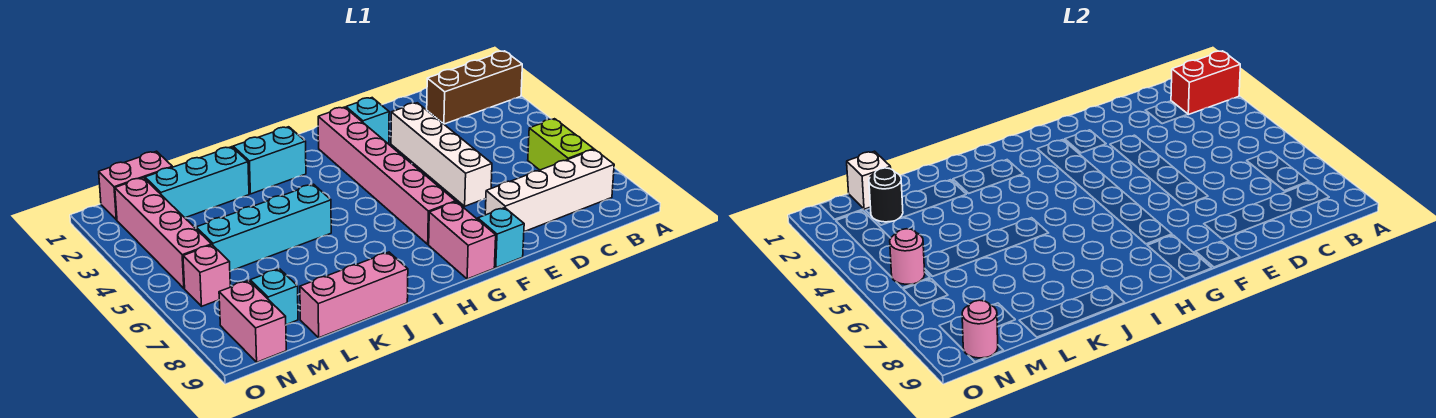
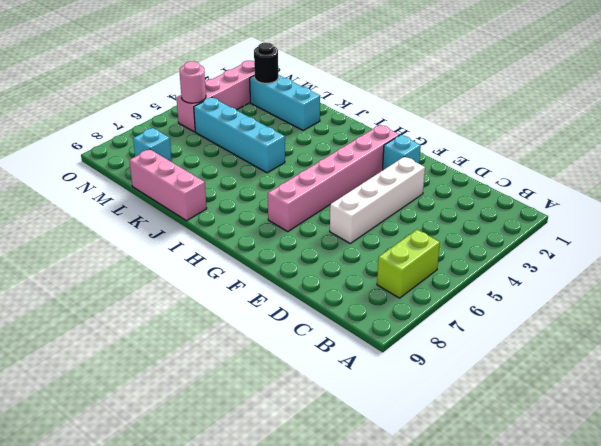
none -> brown 1x3 brick [427,51,522,124]
none -> white 1x4 brick [485,149,614,232]
none -> cyan 1x1 brick [478,208,524,268]

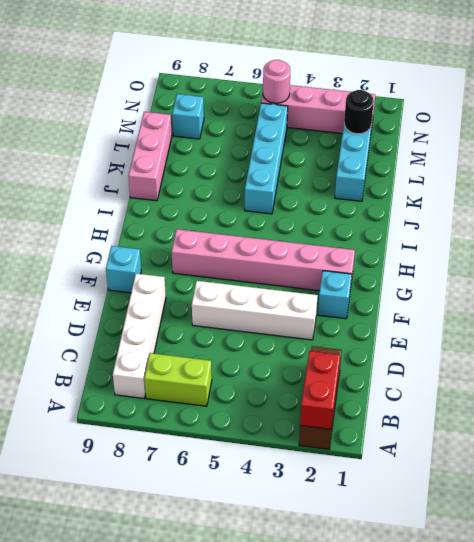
none -> pink 1x2 brick [429,202,496,279]
none -> cyan 1x2 brick [233,127,306,194]
none -> pink 1x2 brick [99,151,172,220]

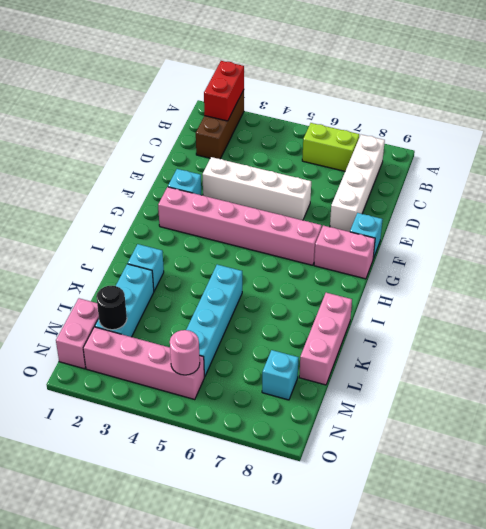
cyan 1x1 brick [128,244,164,291] -> cyan 1x2 brick [233,127,306,194]
none -> pink 1x1 brick [183,245,230,306]
none -> pink 1x2 brick [219,280,286,362]
none -> white 1x1 brick [847,151,891,209]

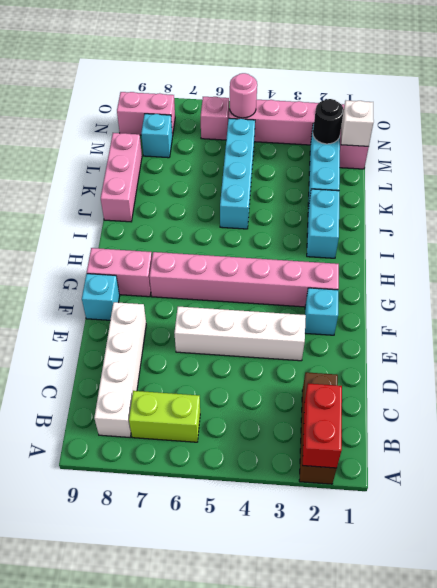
none -> pink 1x1 round brick [962,300,998,358]

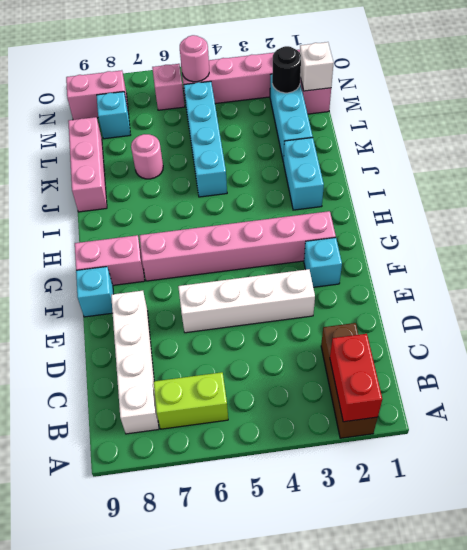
pink 1x1 round brick [131,134,163,179] -> pink 1x1 round brick moved to [962,300,998,358]

